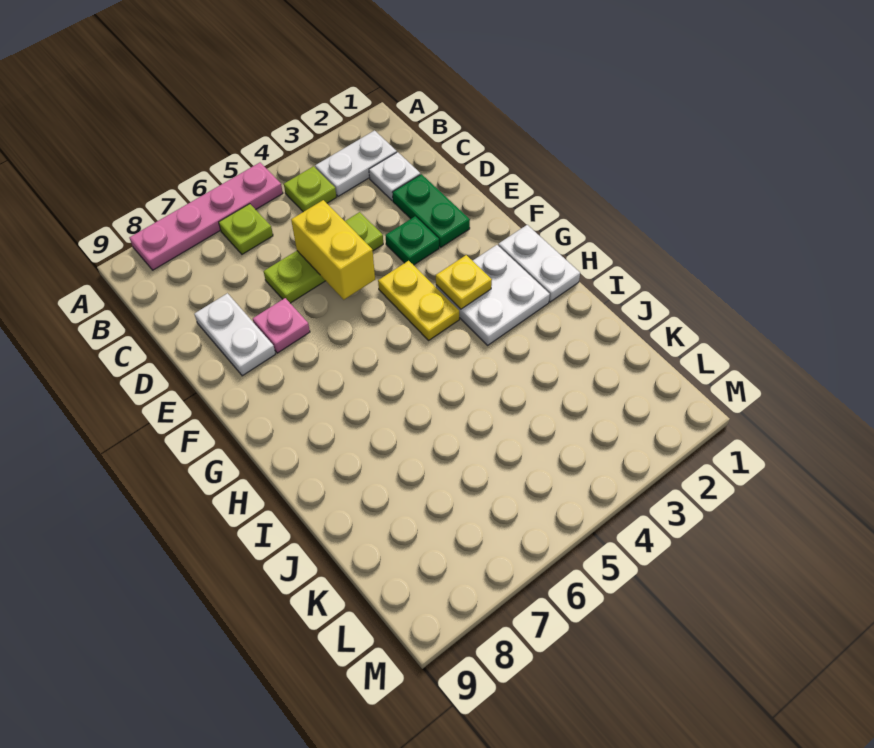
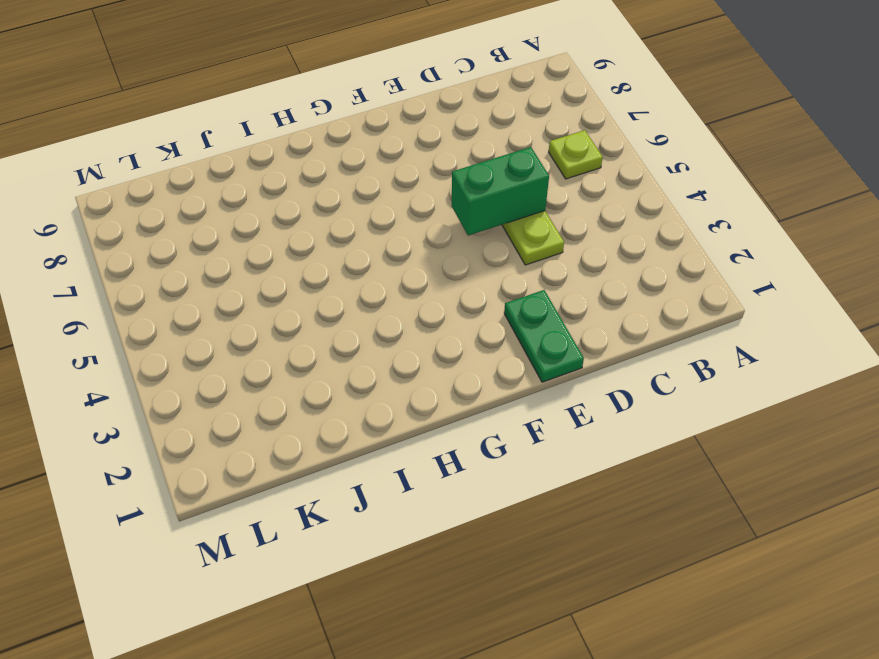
green 1x2 brick [452,147,549,235] -> yellow 1x2 brick [291,200,375,300]
green 1x2 plate [504,290,584,382] -> green 1x2 plate turned to [393,174,470,247]
none -> pink 1x4 plate [129,163,283,270]
none -> white 1x2 plate [315,131,397,196]
none -> lime 1x1 plate [284,166,336,212]

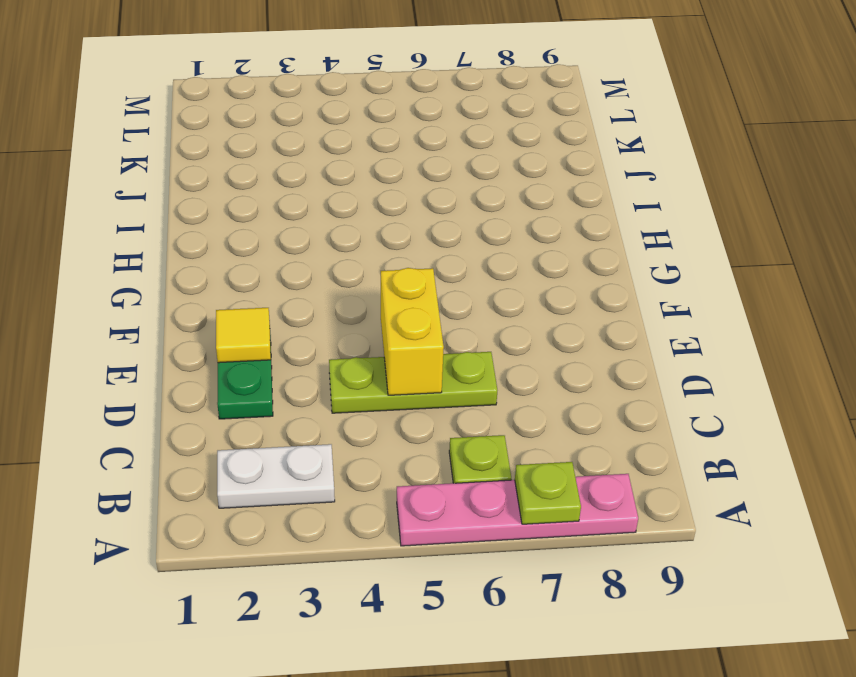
lime 1x1 plate [515,462,581,524] -> lime 1x1 plate moved to [284,166,336,212]
yellow 1x1 tile [216,308,271,363] -> none
none -> white 1x1 plate [369,152,420,200]
none -> white 1x2 plate [195,293,275,376]
none -> green 1x1 plate [385,216,439,265]

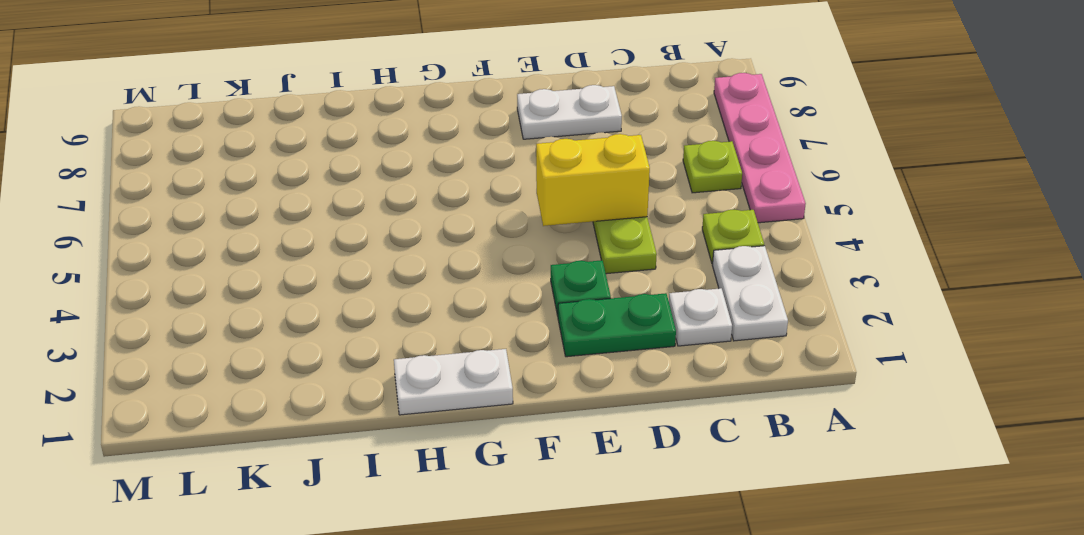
none -> pink 1x1 plate [253,298,310,353]
none -> yellow 1x2 plate [378,261,459,340]
none -> white 2x2 plate [436,245,550,345]

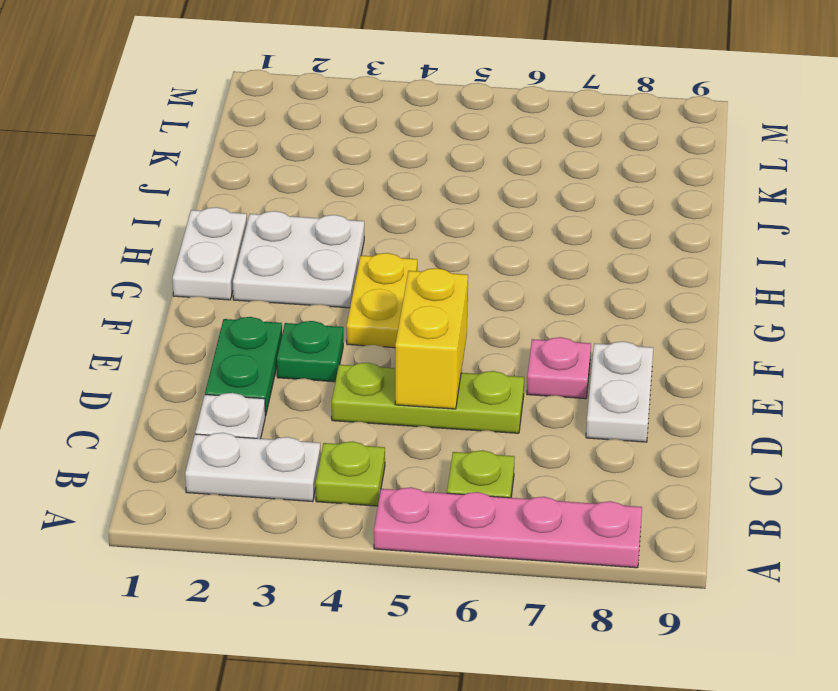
none -> yellow 1x1 plate [436,255,492,309]

